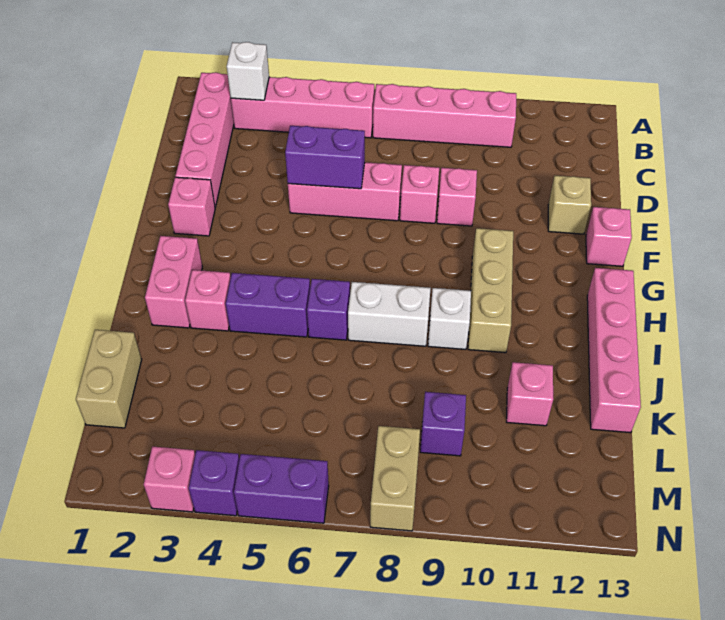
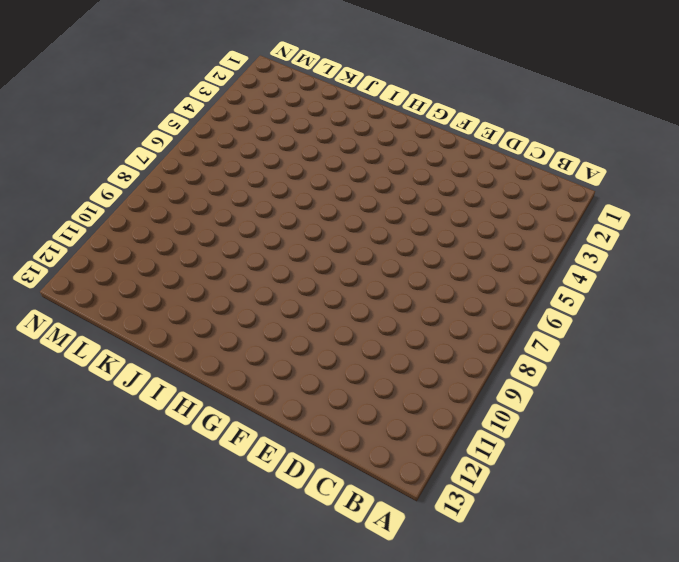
none -> pink 1x4 brick [175,72,234,207]
none -> pink 1x4 brick [231,77,374,138]
none -> pink 1x4 brick [373,84,516,147]

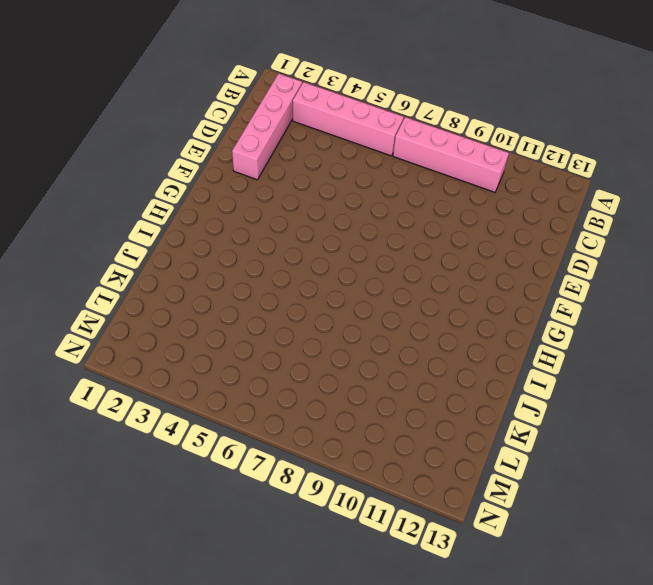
none -> pink 1x3 brick [288,162,402,221]
none -> pink 1x1 brick [400,165,439,223]
none -> pink 1x1 brick [437,168,477,226]

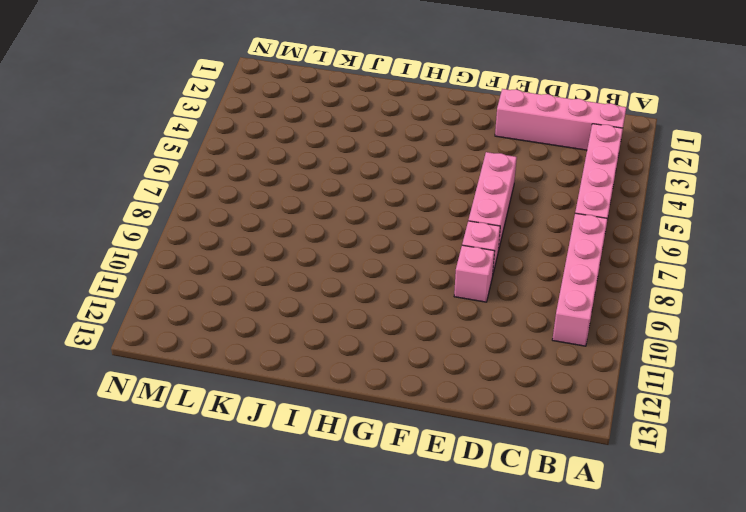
none -> tan 1x1 brick [548,176,591,234]
none -> pink 1x1 brick [168,177,215,236]
none -> pink 1x1 brick [586,207,632,266]

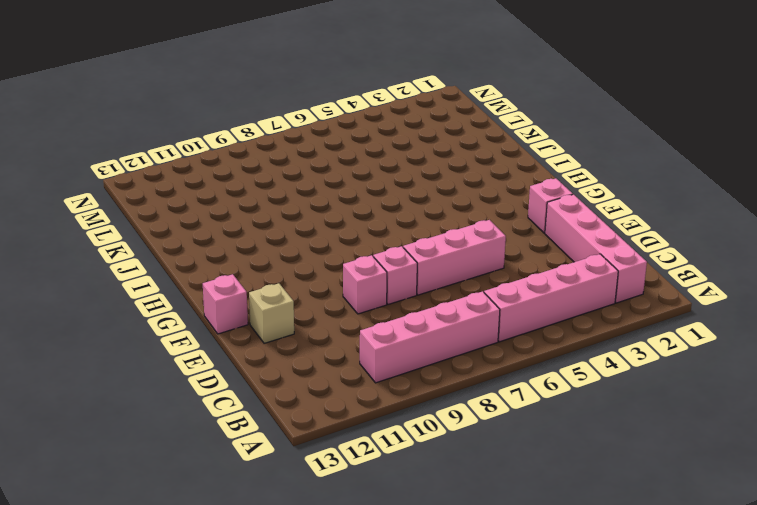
none -> tan 1x3 brick [468,228,513,353]
none -> pink 1x2 brick [145,236,202,328]
none -> pink 1x4 brick [587,268,641,433]

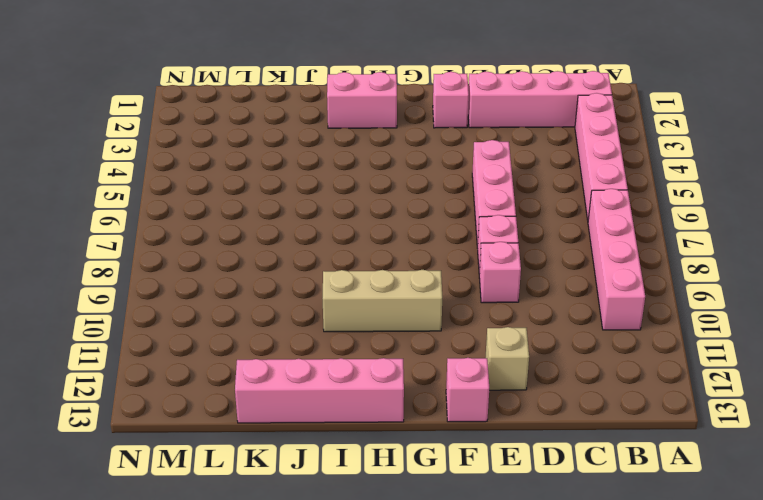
none -> pink 1x1 brick [185,270,231,331]
none -> purple 1x2 brick [226,273,310,337]
none -> purple 1x1 brick [307,279,350,340]

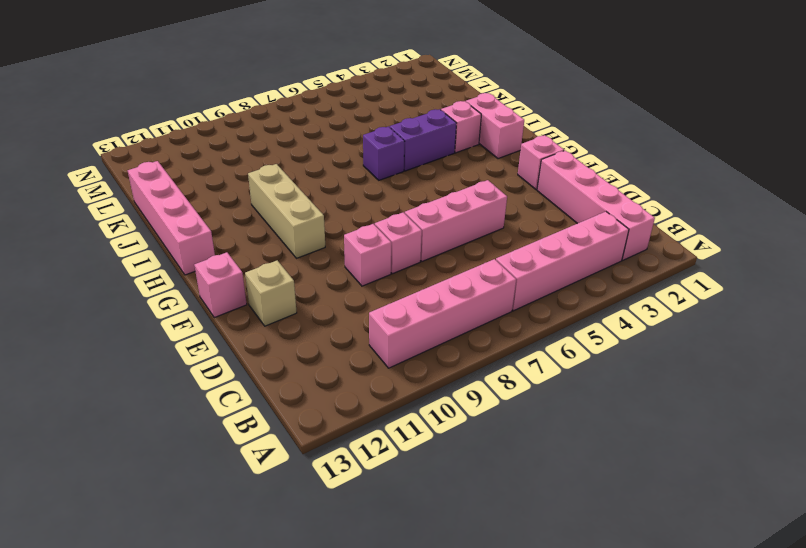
none -> white 1x2 brick [348,282,431,346]
none -> white 1x1 brick [428,288,471,349]
none -> tan 1x2 brick [76,330,142,428]

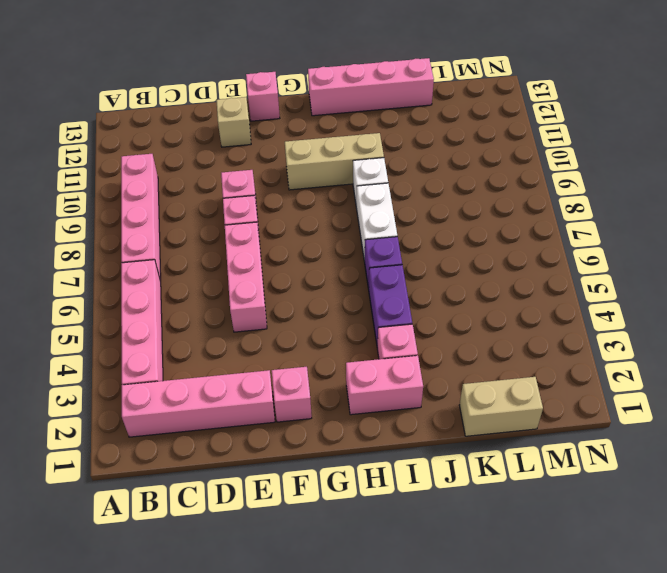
none -> pink 1x1 brick [506,362,553,426]
none -> purple 1x1 brick [420,392,466,456]
none -> tan 1x2 brick [370,426,420,531]

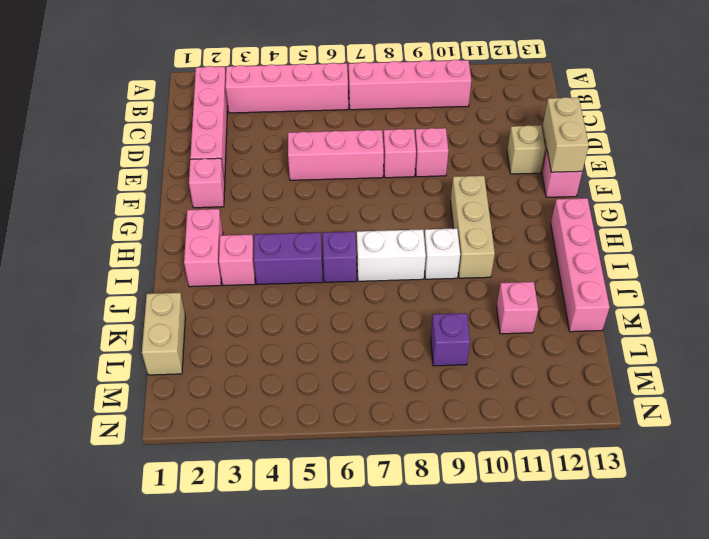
tan 1x2 brick [543,97,589,172] -> tan 1x2 brick moved to [370,426,420,531]
none -> pink 1x1 brick [144,446,195,512]
none -> purple 1x1 brick [189,450,239,516]
none -> purple 1x2 brick [234,454,329,523]

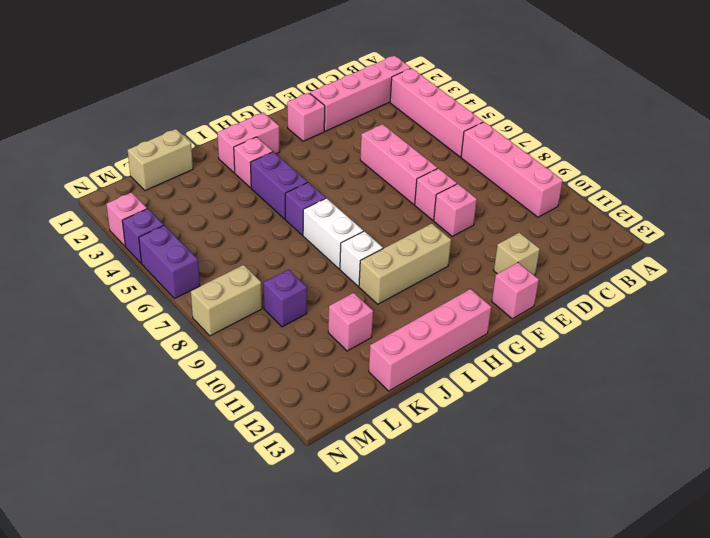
none -> white 1x1 brick [227,42,269,100]
none -> purple 1x2 brick [285,126,365,189]

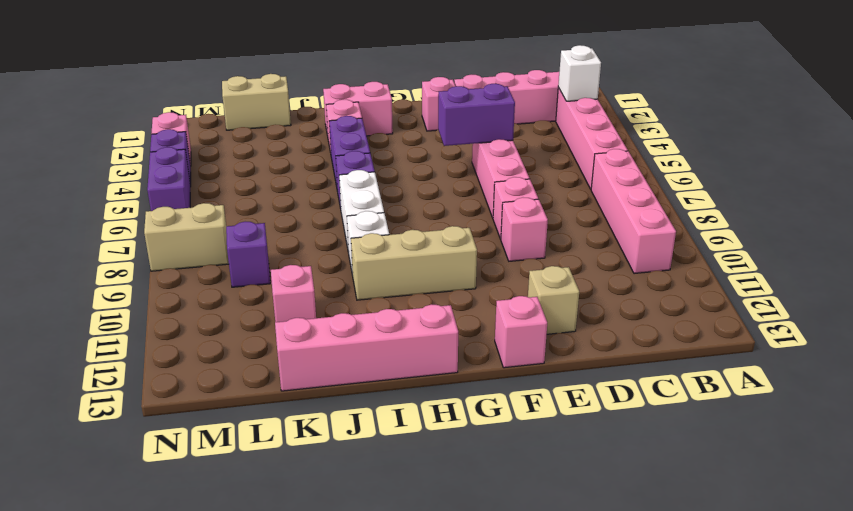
purple 1x2 brick [438,84,515,146] -> purple 1x2 brick turned to [285,126,365,189]

